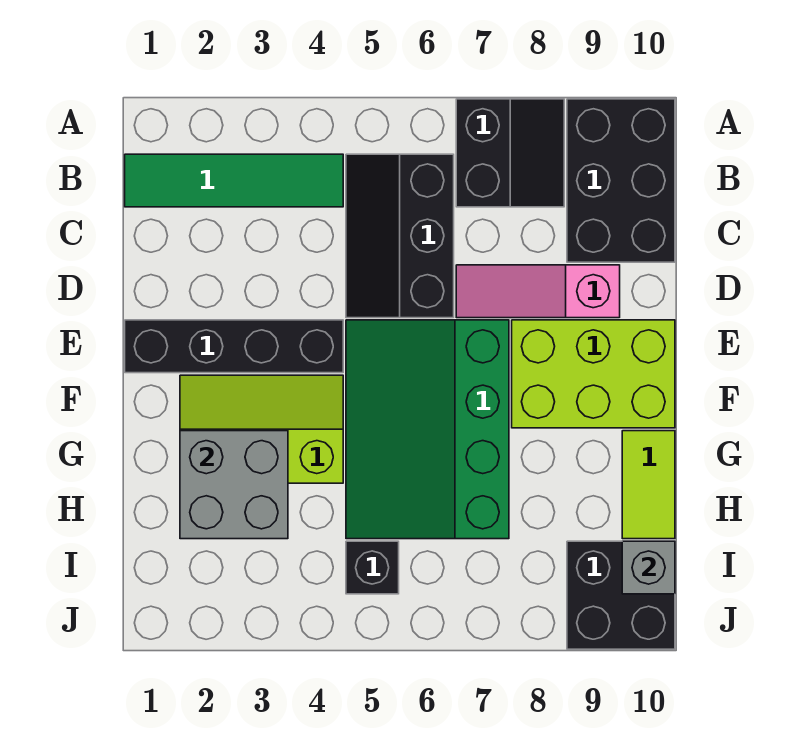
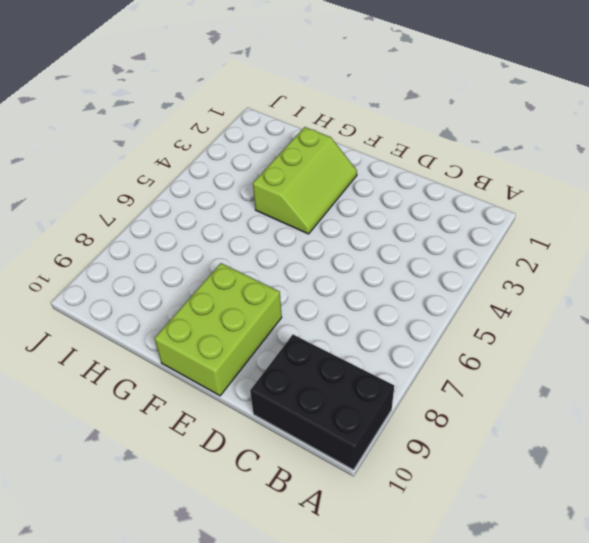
none -> black 2x2 slope [456,99,564,207]
none -> green 1x4 tile [125,154,343,207]
none -> black 2x3 slope [346,154,454,318]

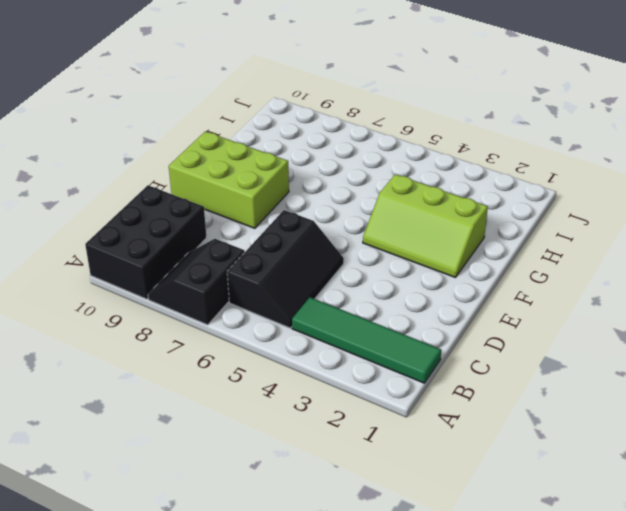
none -> pink 1x3 slope [456,265,620,318]
none -> black 1x4 brick [125,320,343,373]
none -> green 3x4 slope [346,320,509,539]

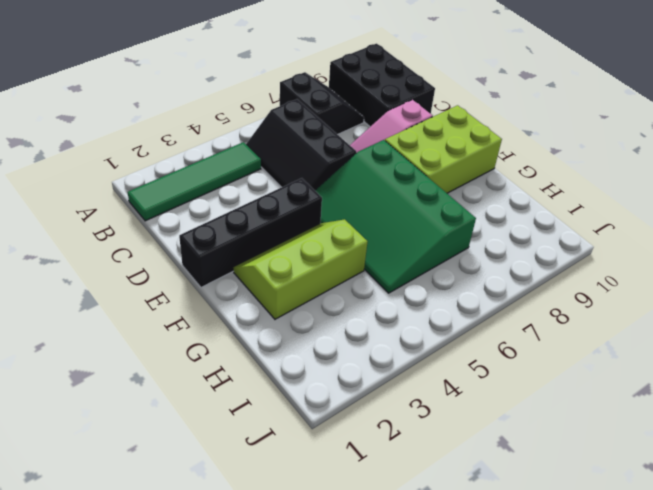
none -> lime 1x2 tile [622,431,675,539]
none -> black 1x1 brick [346,541,399,594]
none -> black 2x2 brick [567,541,675,649]

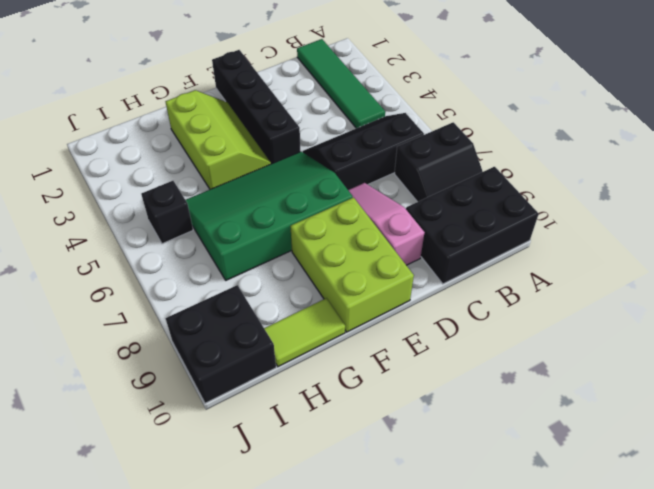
none -> grey 2x2 brick [180,431,288,539]
none -> grey 1x1 brick [622,541,675,594]

